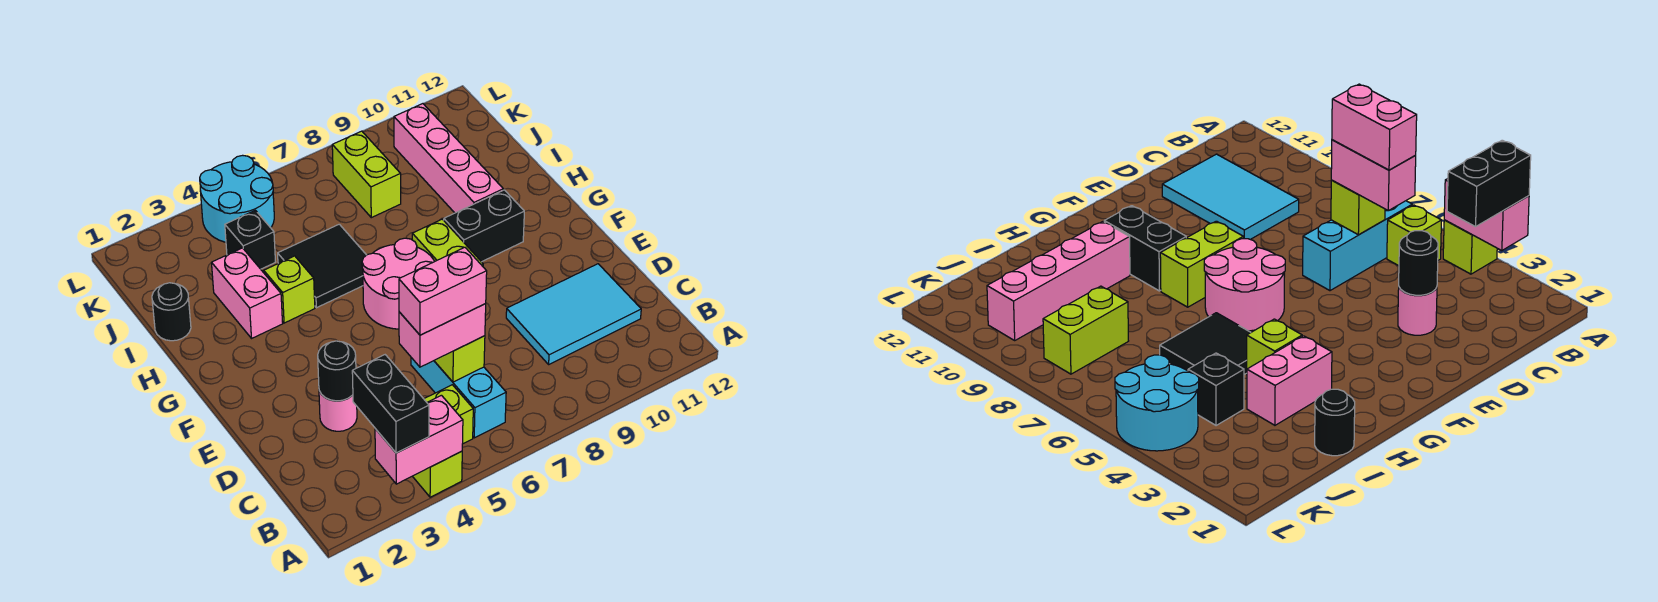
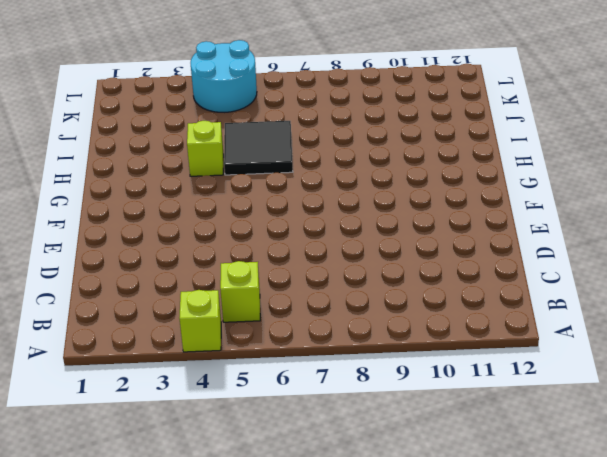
none -> cyan 1x3 brick [411,358,506,438]
none -> cyan 2x3 tile [506,264,641,364]
none -> pink 1x1 round brick [319,391,357,431]

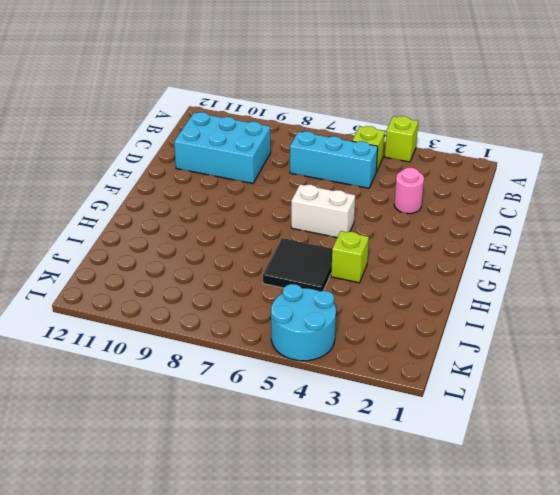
cyan 1x3 brick [290,131,378,188] -> cyan 1x3 brick turned to [411,358,506,438]
cyan 2x3 brick [174,112,271,183] -> cyan 2x3 tile [506,264,641,364]
white 1x2 brick [291,184,355,237] -> pink 2x2 round brick [362,238,435,329]
none -> lime 1x2 brick [412,219,483,266]
none -> black 1x2 brick [444,190,524,262]
none -> pink 1x2 brick [212,248,283,338]

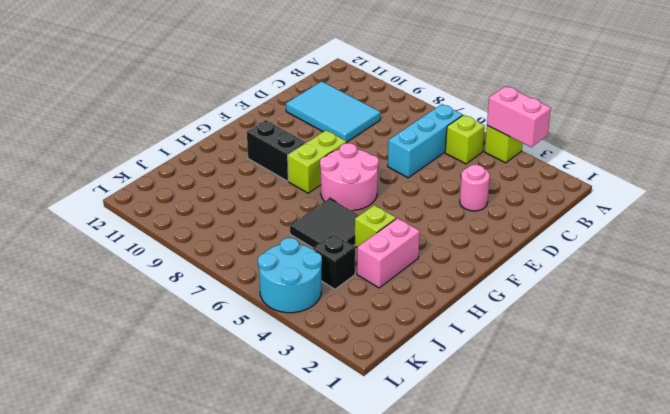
none -> pink 1x4 brick [394,104,503,213]
none -> black 1x1 round brick [152,283,191,341]
none -> lime 1x2 brick [332,131,401,218]

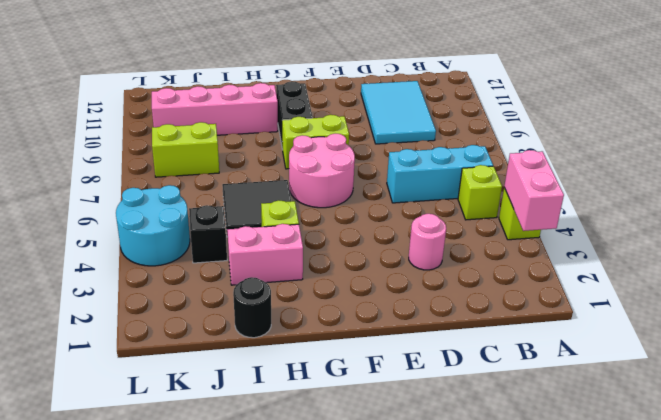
none -> lime 1x1 brick [434,336,485,382]
none -> black 1x1 round brick [318,341,356,401]
none -> black 1x2 brick [352,355,429,453]

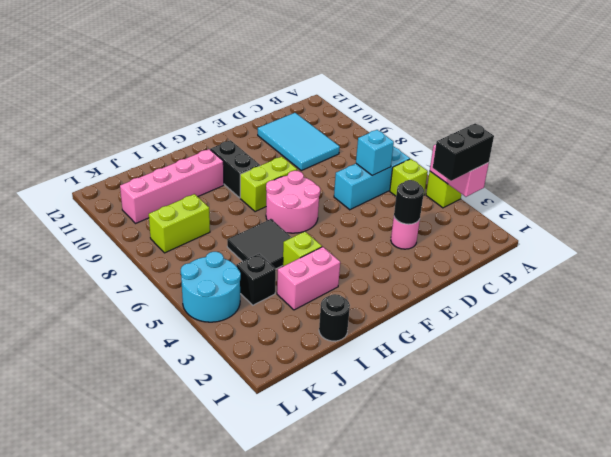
cyan 1x1 brick [356,130,394,175] -> lime 1x1 brick [434,336,485,382]
none -> pink 1x2 brick [399,304,486,367]
none -> pink 1x2 brick [399,247,487,335]

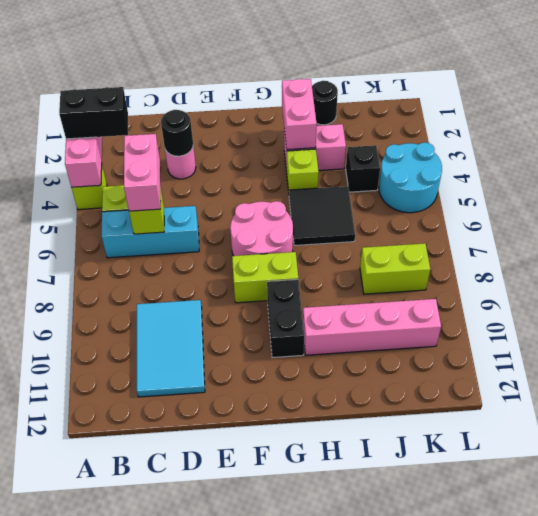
pink 1x2 brick [282,79,317,150] -> pink 1x2 brick moved to [399,247,487,335]

